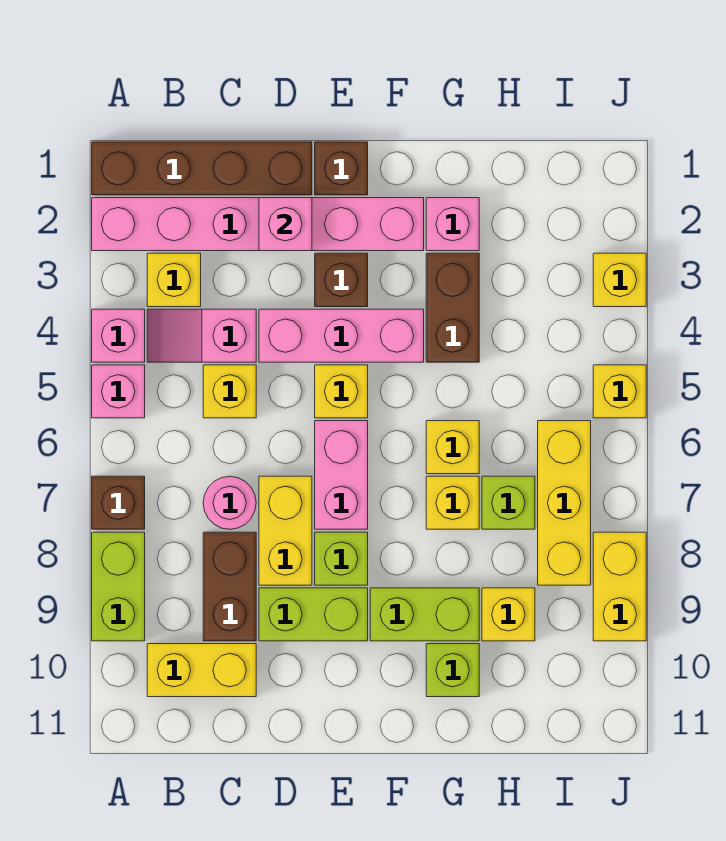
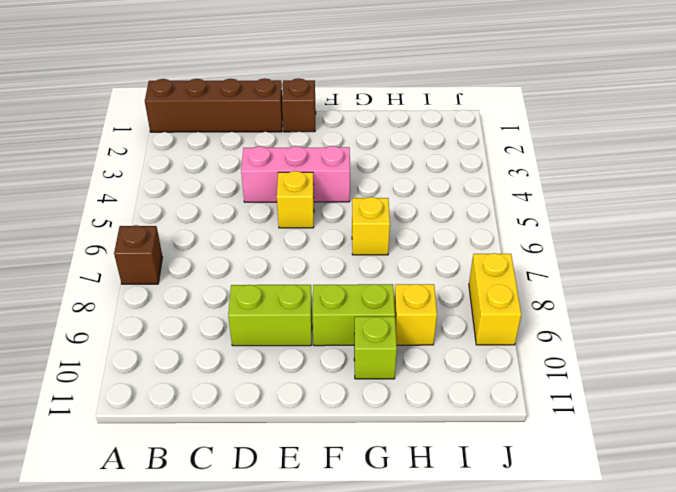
none -> pink 1x6 brick [92,198,424,251]
none -> pink 1x1 brick [92,309,145,362]
none -> pink 1x1 brick [92,365,145,418]
none -> lime 1x2 brick [92,532,145,641]

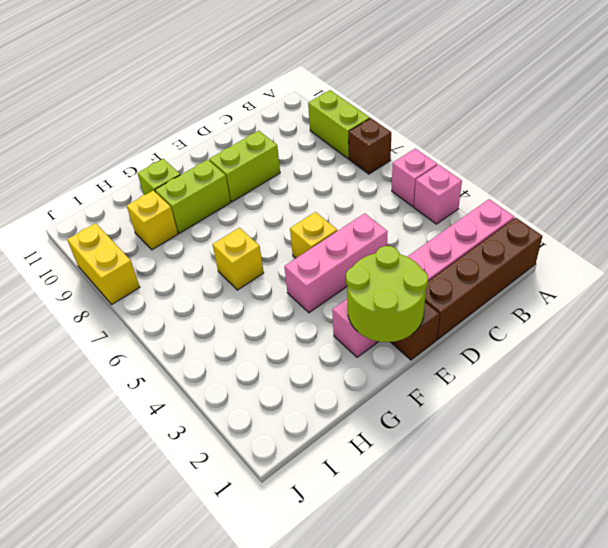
lime 2x2 round brick [346,246,428,342] -> none
none -> yellow 1x1 brick [147,253,201,307]
none -> pink 1x2 slope [147,309,256,362]
none -> yellow 1x2 brick [147,644,256,697]
none -> yellow 1x1 brick [203,365,256,418]

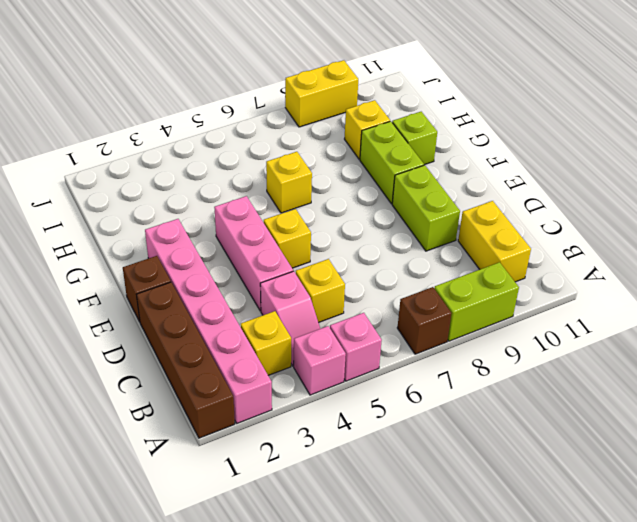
none -> pink 1x1 round brick [203,476,256,529]
none -> brown 1x2 brick [203,532,256,641]
none -> yellow 1x2 brick [259,476,312,585]
none -> brown 1x1 brick [315,253,368,307]

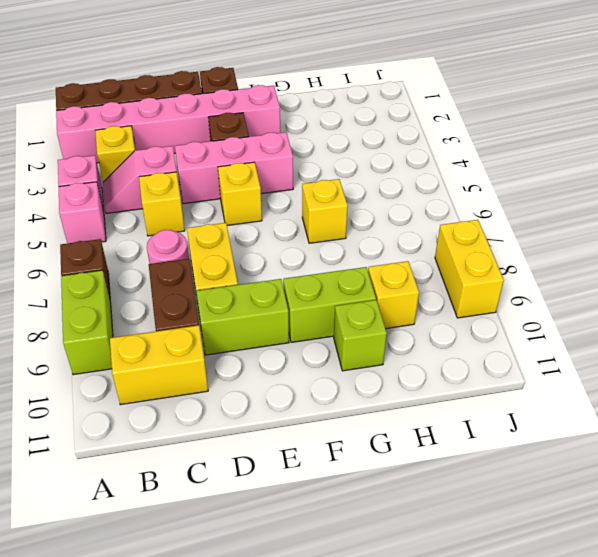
none -> pink 1x2 brick [315,421,368,529]
none -> lime 1x1 brick [315,532,368,585]
none -> pink 1x1 brick [426,198,479,251]
none -> brown 1x2 brick [426,253,479,362]

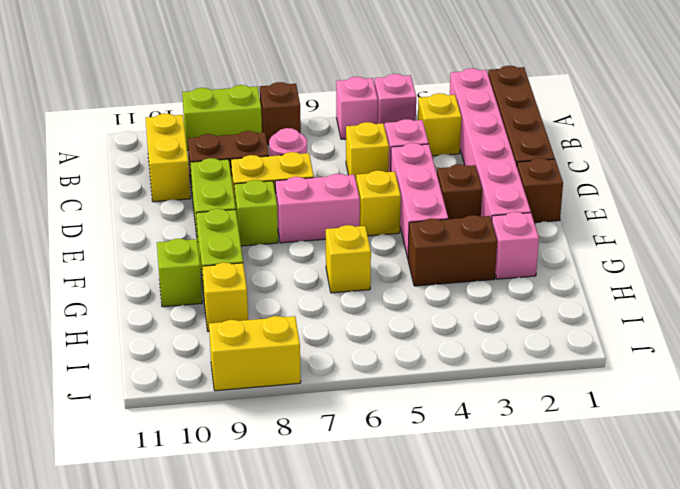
none -> yellow 1x1 brick [426,476,479,529]
none -> lime 1x1 brick [482,476,535,529]
none -> yellow 1x3 brick [538,421,591,585]
none -> yellow 1x1 brick [593,253,646,307]

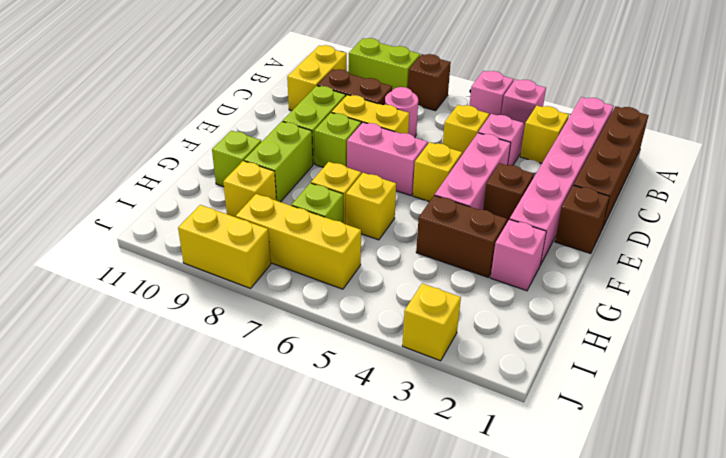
none -> yellow 1x1 brick [593,365,646,418]
none -> pink 1x1 brick [259,198,312,251]

